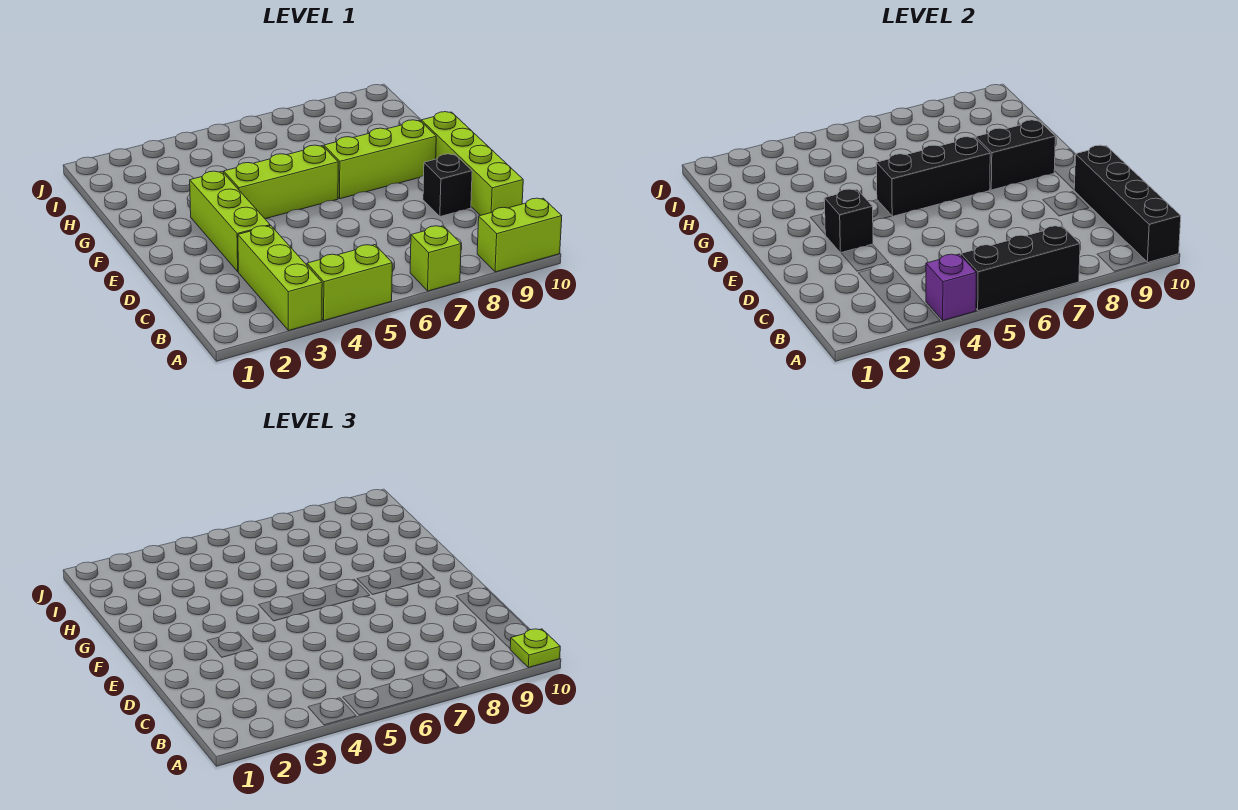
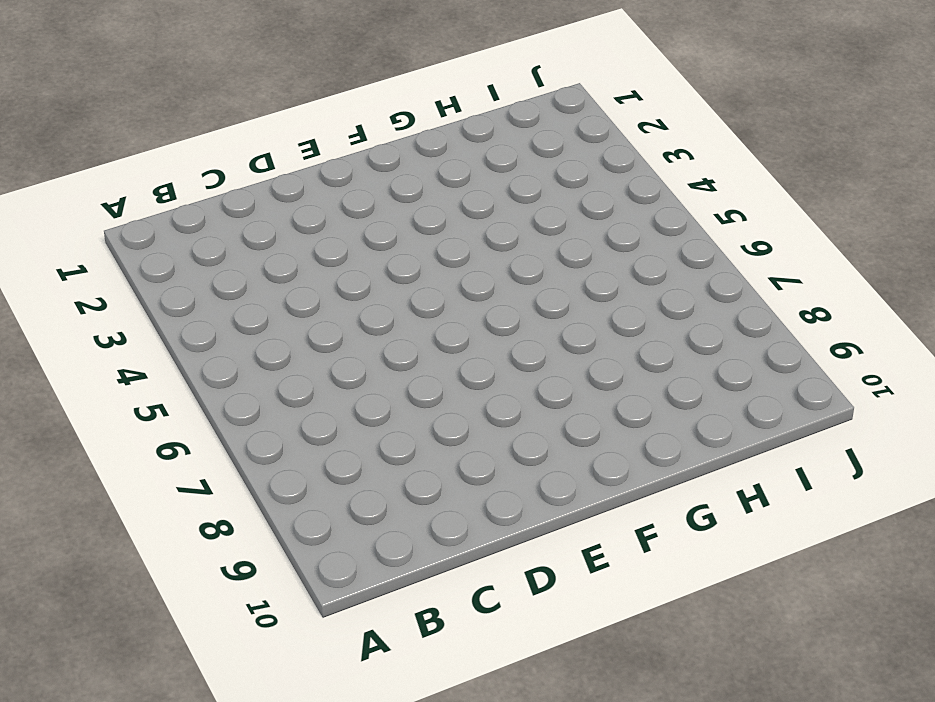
none -> lime 1x3 brick [238,226,322,331]
none -> lime 1x2 brick [307,245,392,320]
none -> lime 1x1 brick [410,226,461,291]

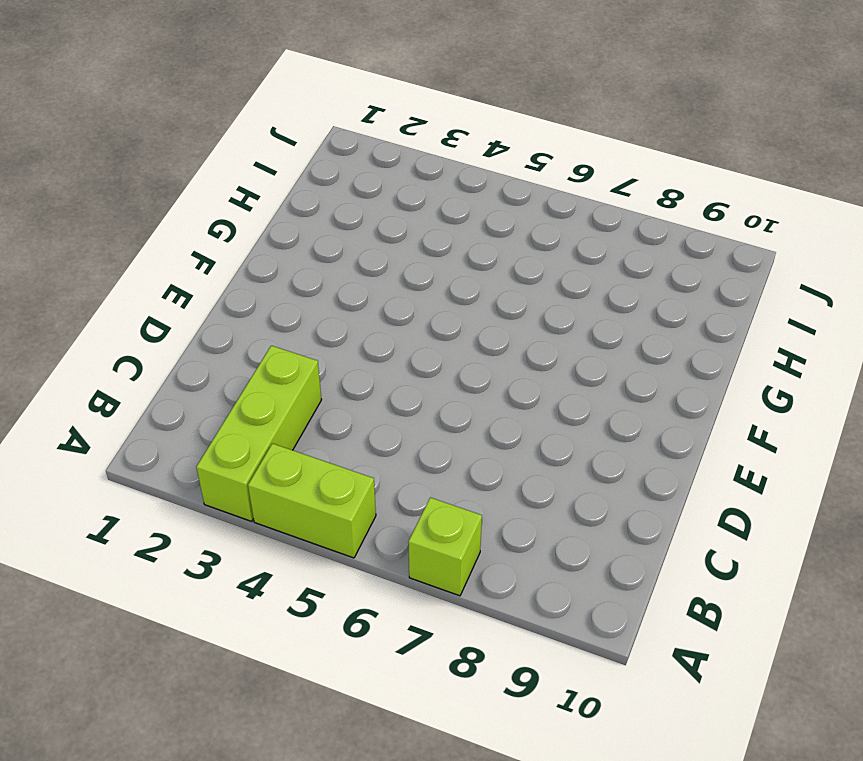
none -> lime 1x2 brick [477,198,562,272]
none -> lime 1x4 brick [421,112,523,216]
none -> lime 1x3 brick [190,171,270,272]

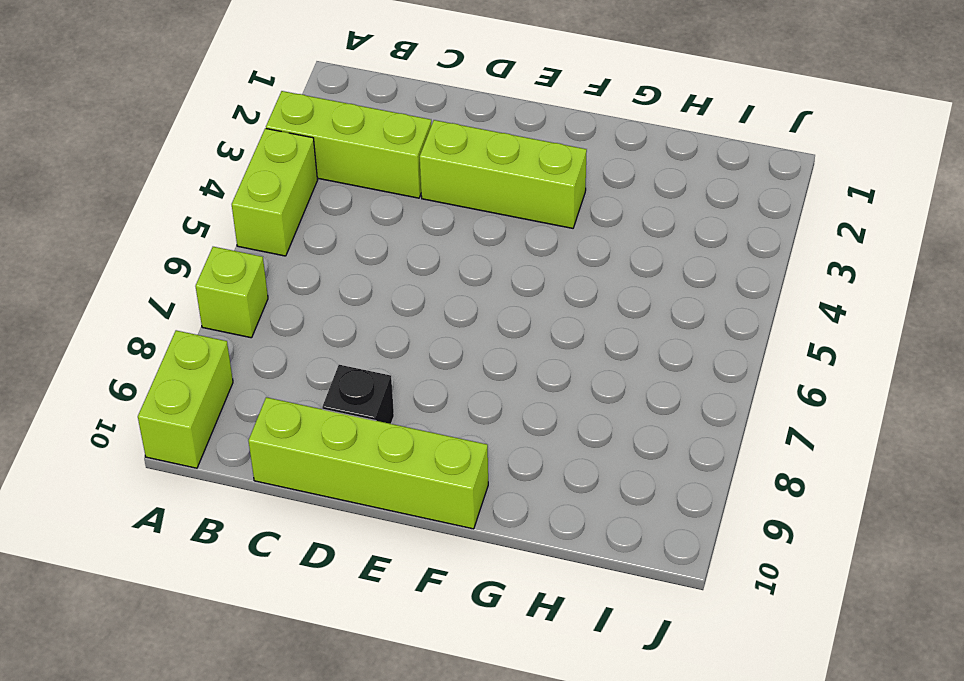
none -> lime 1x3 brick [224,145,338,218]
none -> lime 1x3 brick [324,120,436,199]
none -> purple 1x1 brick [926,254,976,320]

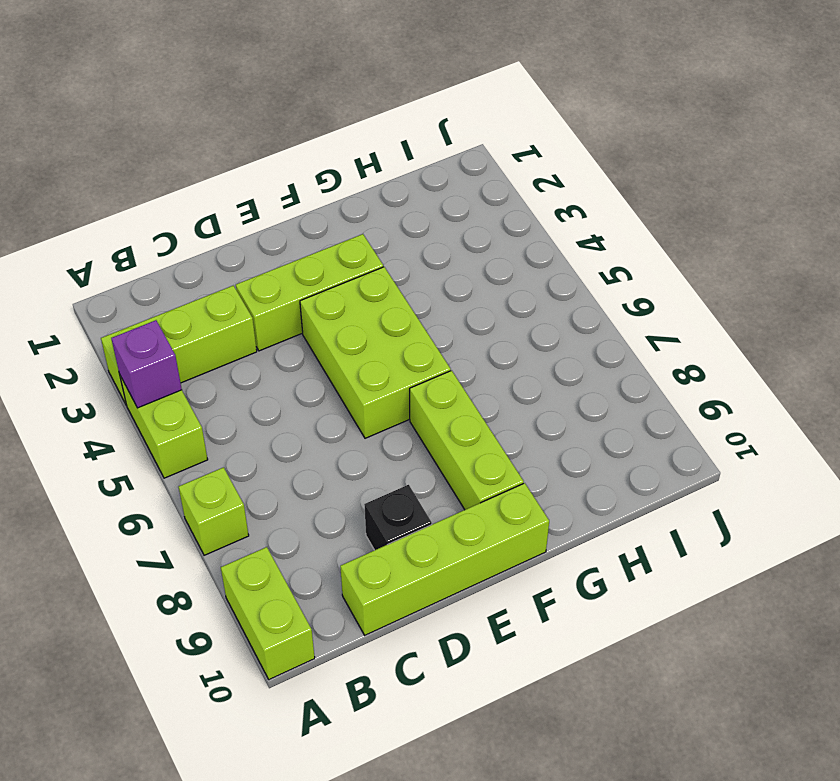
lime 2x3 brick [300,267,451,438] -> lime 1x3 brick [224,145,338,218]
none -> black 1x3 brick [961,226,1080,311]
none -> black 1x4 brick [1074,145,1181,263]
none -> black 1x1 brick [824,189,873,253]

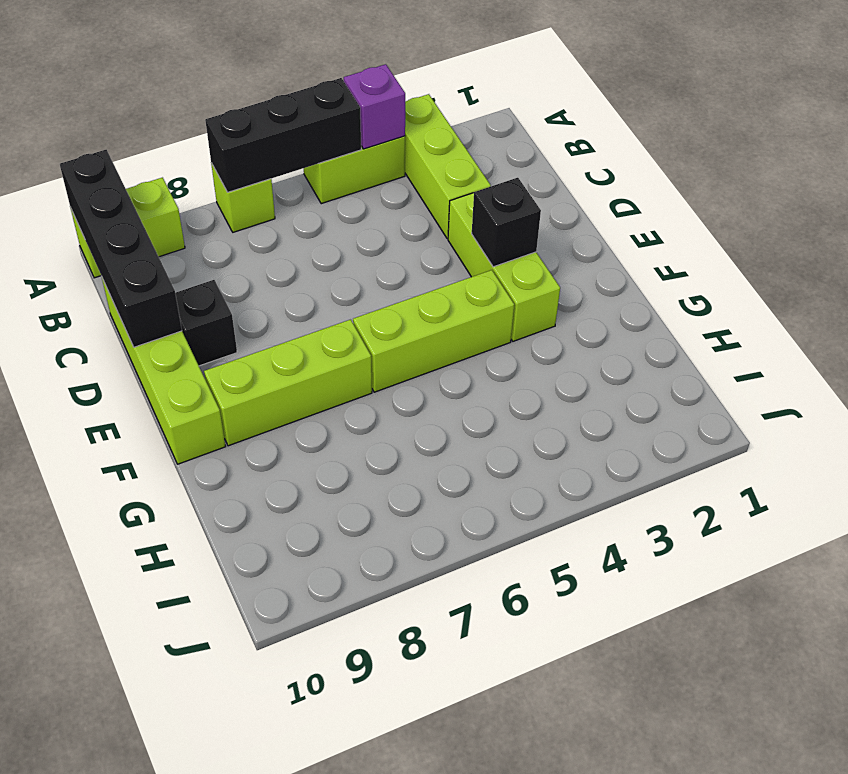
none -> black 1x3 brick [876,137,990,216]
none -> black 1x2 brick [976,120,1055,190]
none -> lime 1x1 plate [510,629,560,668]

